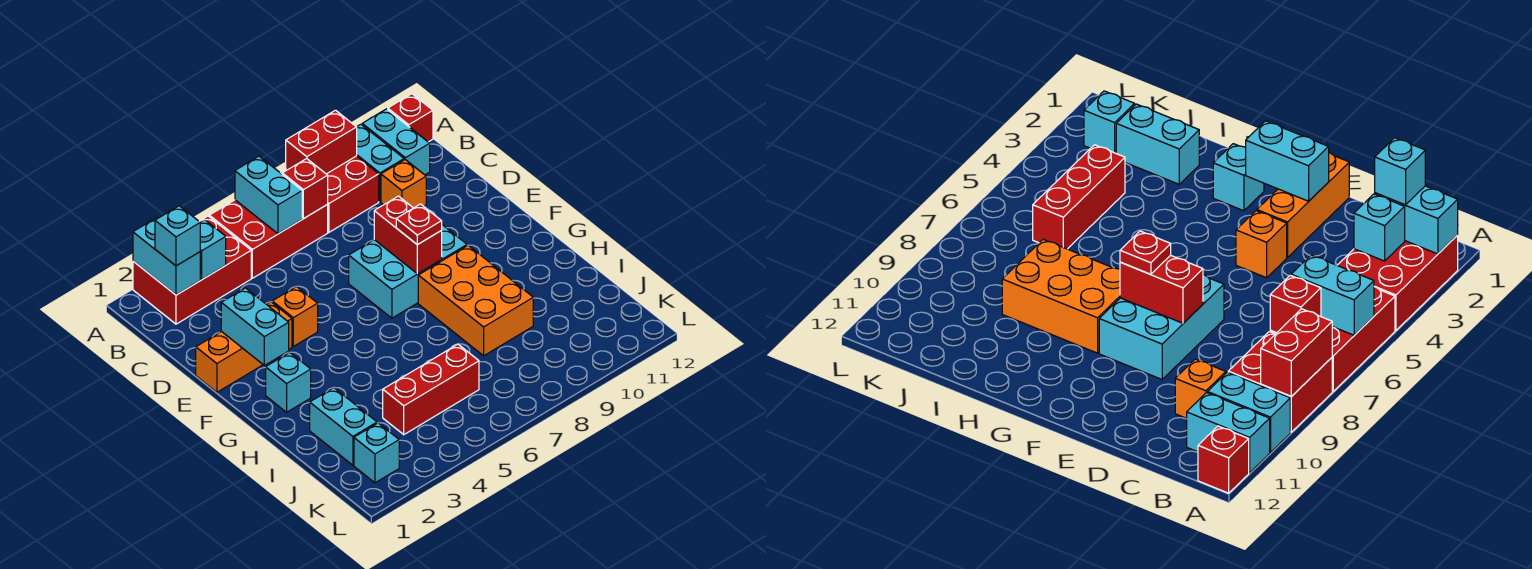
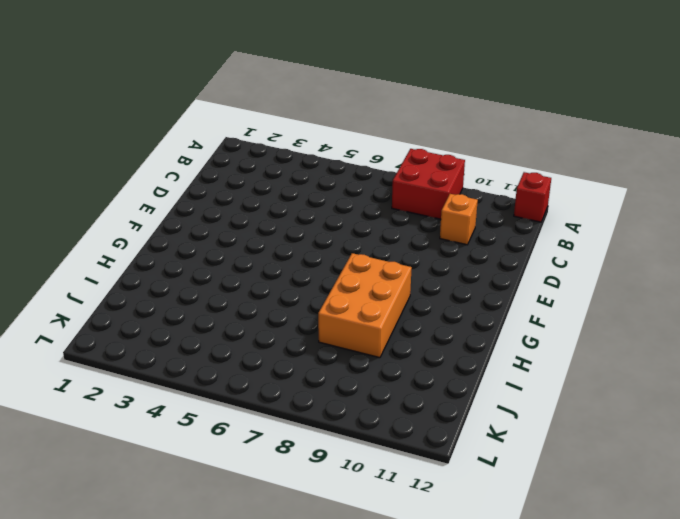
none -> red 2x3 brick [133,216,251,324]
none -> red 2x3 brick [209,170,328,278]
none -> cyan 1x2 brick [357,124,404,202]

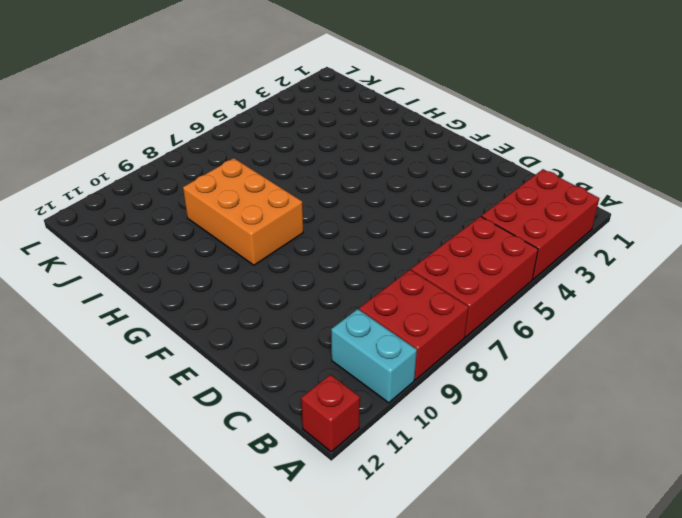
none -> cyan 1x2 brick [362,109,430,175]
none -> orange 1x1 brick [381,160,426,208]
none -> orange 1x3 brick [196,302,292,392]

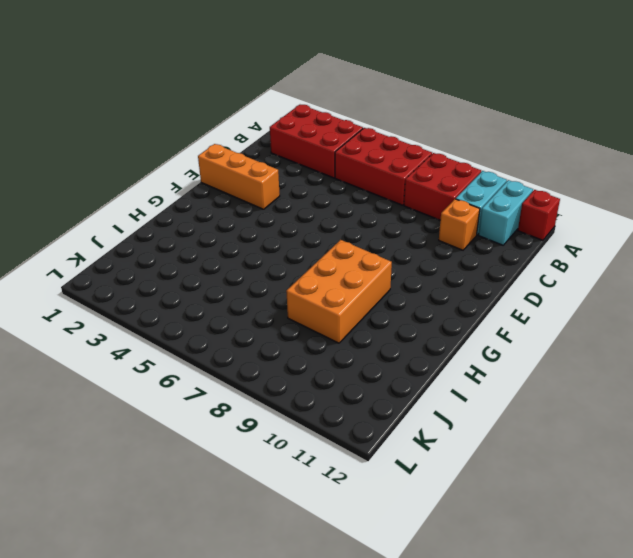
none -> orange 1x1 brick [272,286,318,346]
none -> cyan 2x3 brick [349,225,467,318]
none -> cyan 1x1 brick [266,352,311,412]

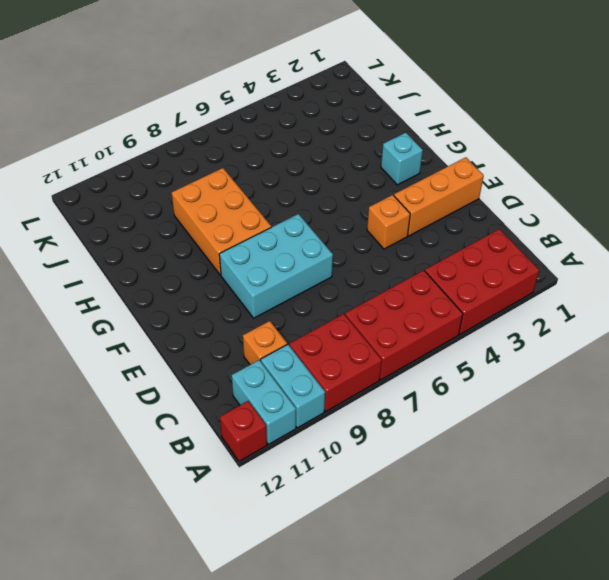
none -> cyan 1x2 brick [310,388,377,465]
none -> red 1x3 brick [383,344,479,435]
none -> cyan 1x1 brick [354,423,399,483]

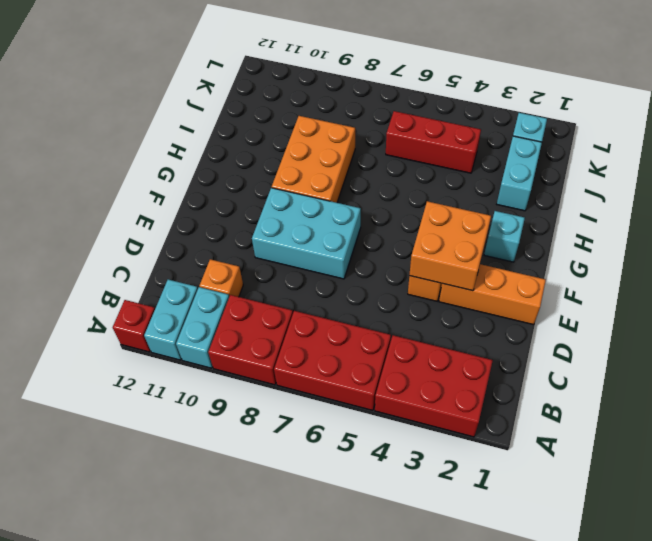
orange 2x2 brick [409,201,491,291] -> none
none -> cyan 1x2 brick [133,218,200,295]
none -> cyan 1x2 brick [235,156,302,234]
none -> red 1x2 brick [286,110,357,174]

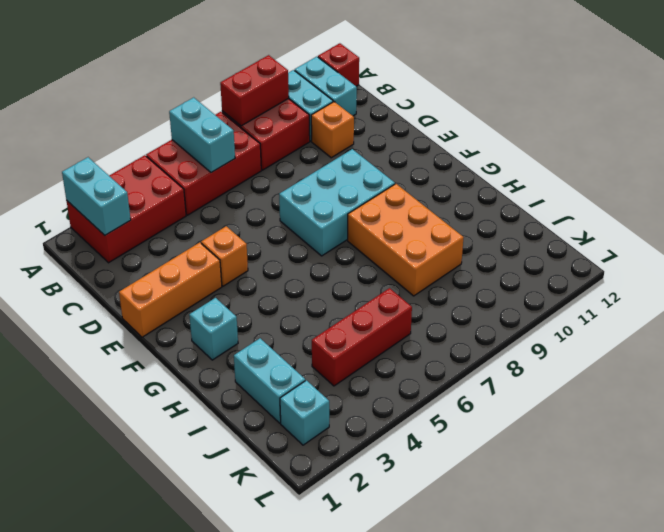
none -> cyan 1x1 brick [200,220,226,280]
none -> red 1x1 brick [282,159,328,218]
none -> cyan 1x2 brick [221,288,289,365]

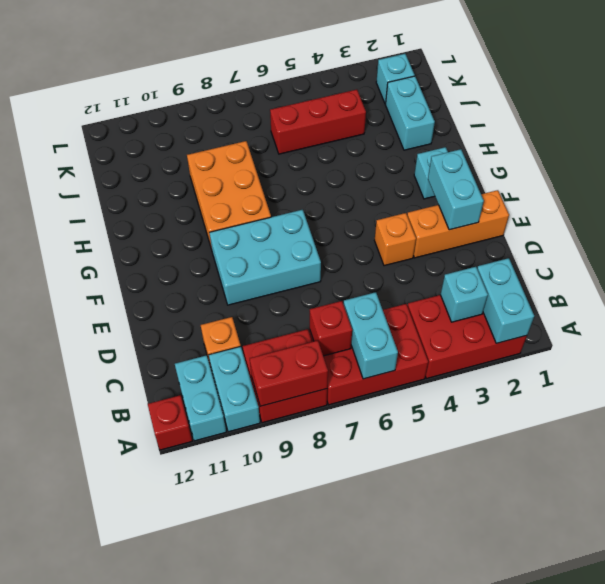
none -> red 1x2 brick [374,196,442,274]
none -> cyan 1x1 brick [155,206,200,266]
none -> red 1x1 plate [396,204,442,245]

